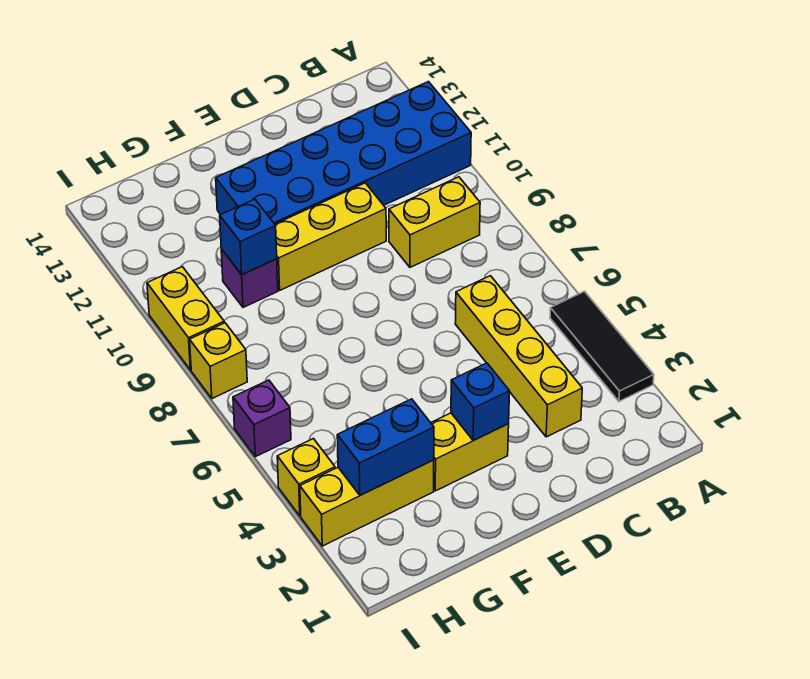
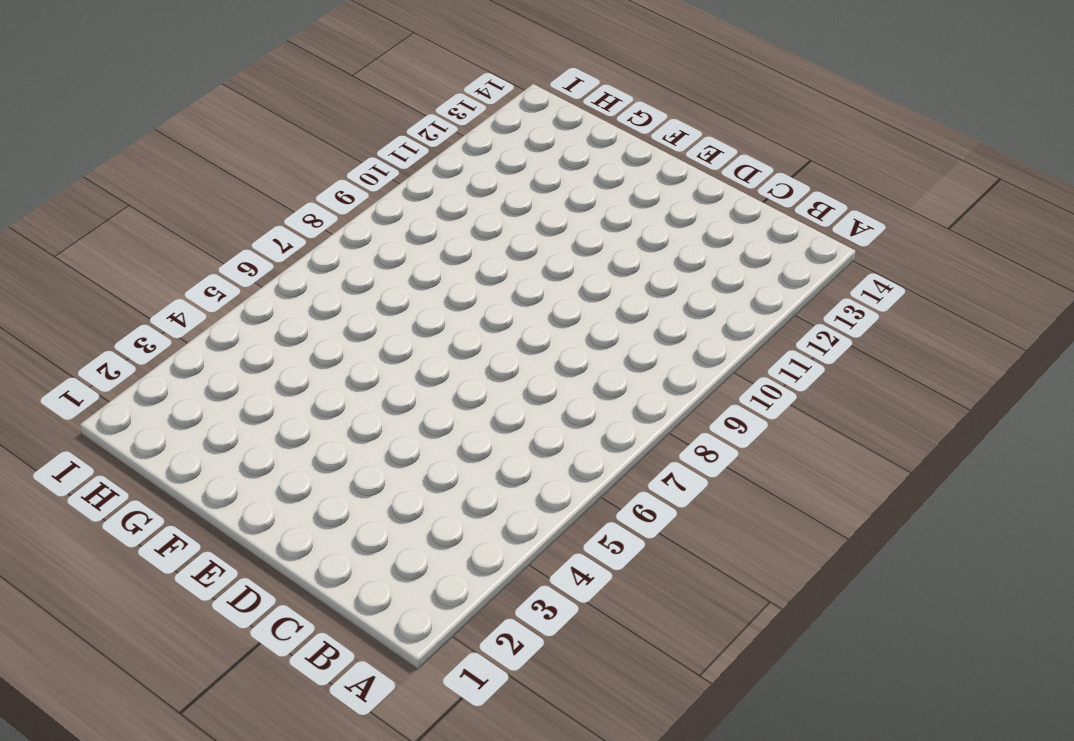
none -> black 1x3 tile [550,292,654,401]
none -> blue 2x6 brick [216,82,471,224]
none -> yellow 1x2 brick [389,177,480,267]

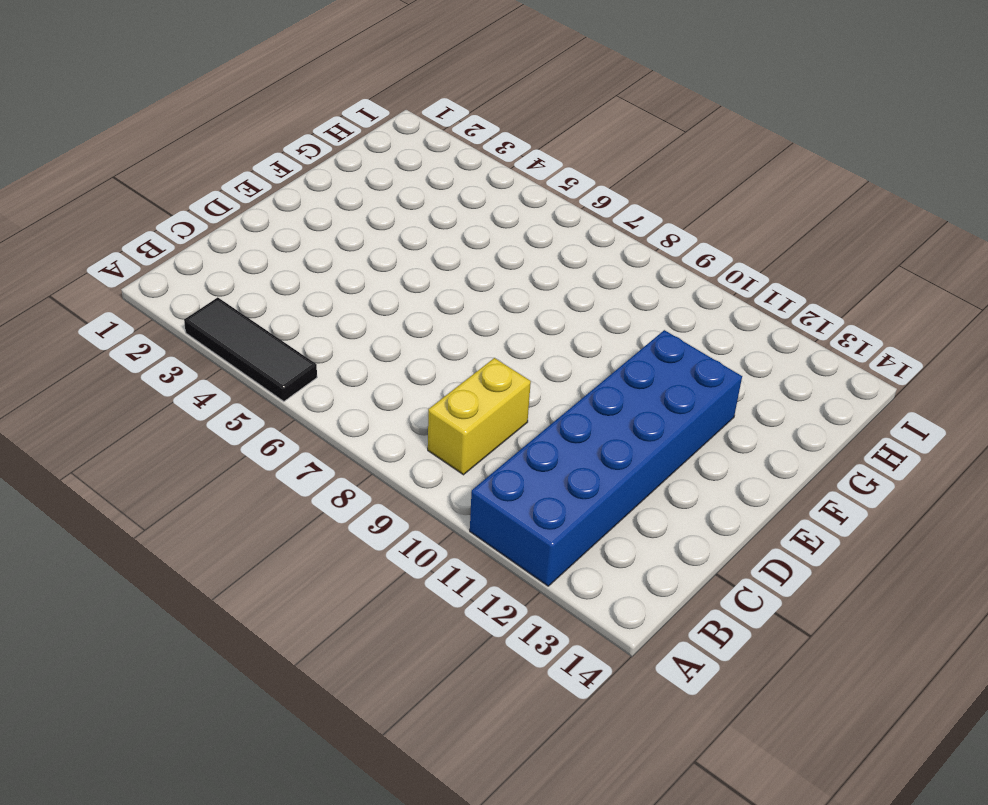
none -> yellow 1x4 brick [455,276,582,437]
none -> yellow 1x3 brick [275,183,386,290]
none -> yellow 1x2 brick [431,413,509,491]

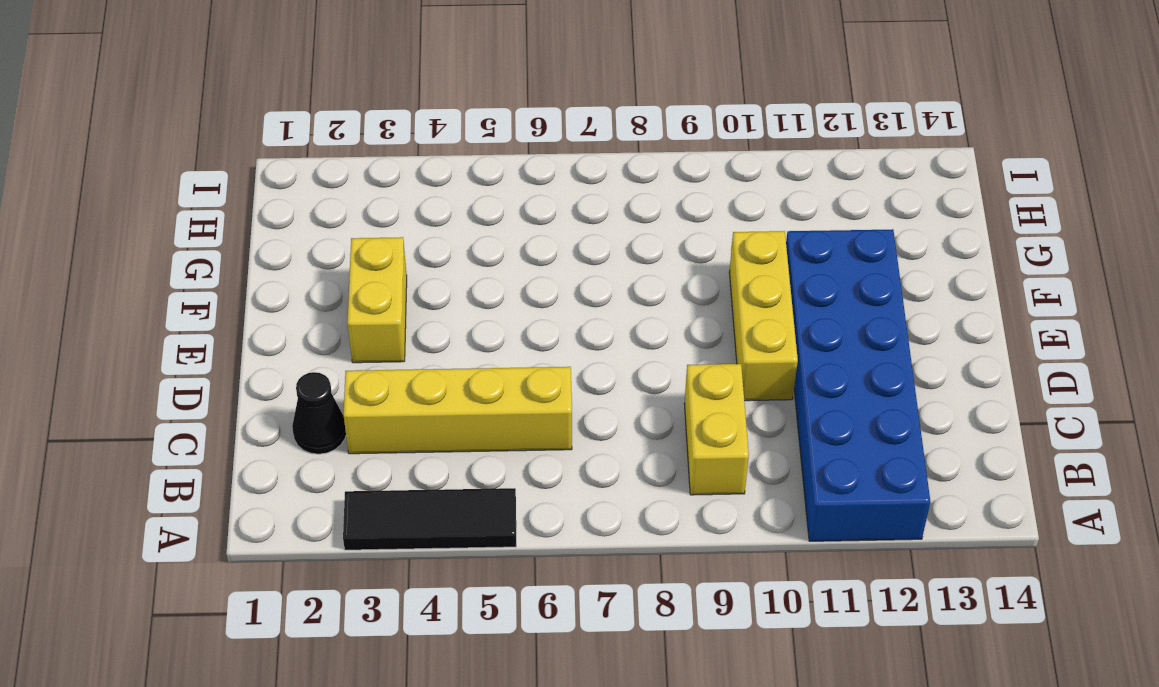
black 1x1 cone [292,372,346,454] -> none
none -> yellow 1x3 brick [300,460,434,546]
none -> purple 1x1 brick [221,249,278,307]
none -> yellow 1x1 brick [277,439,335,516]

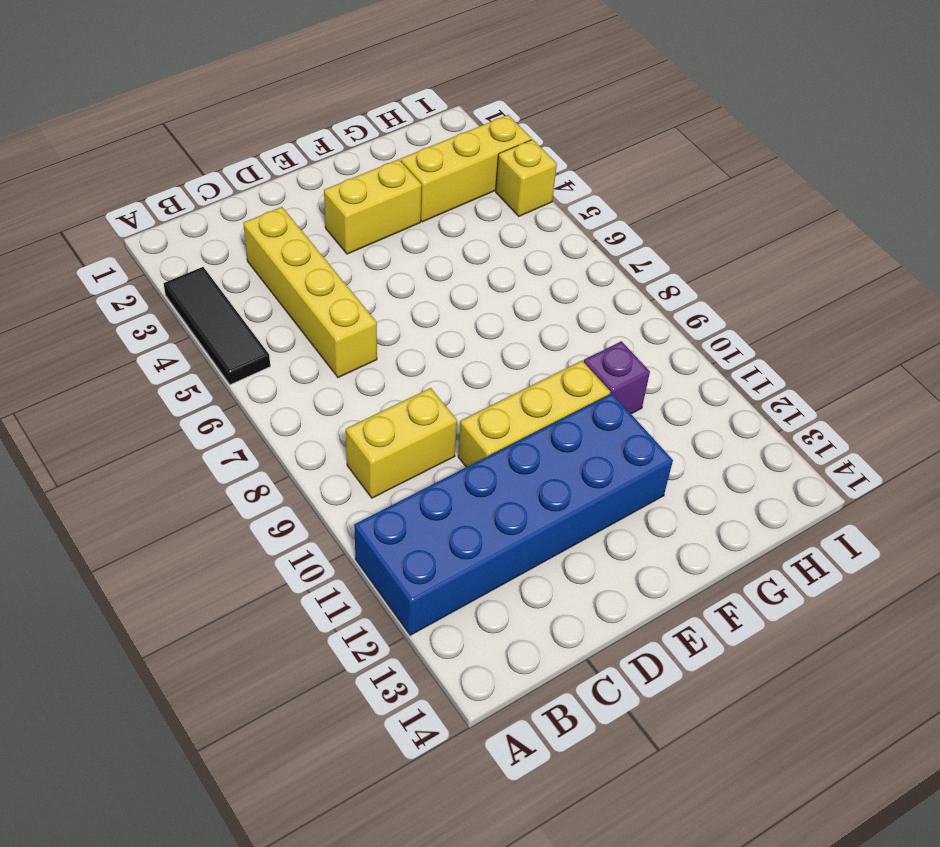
none -> purple 1x1 brick [233,380,291,457]
none -> yellow 1x1 brick [190,323,247,398]
none -> yellow 1x2 brick [147,267,224,370]

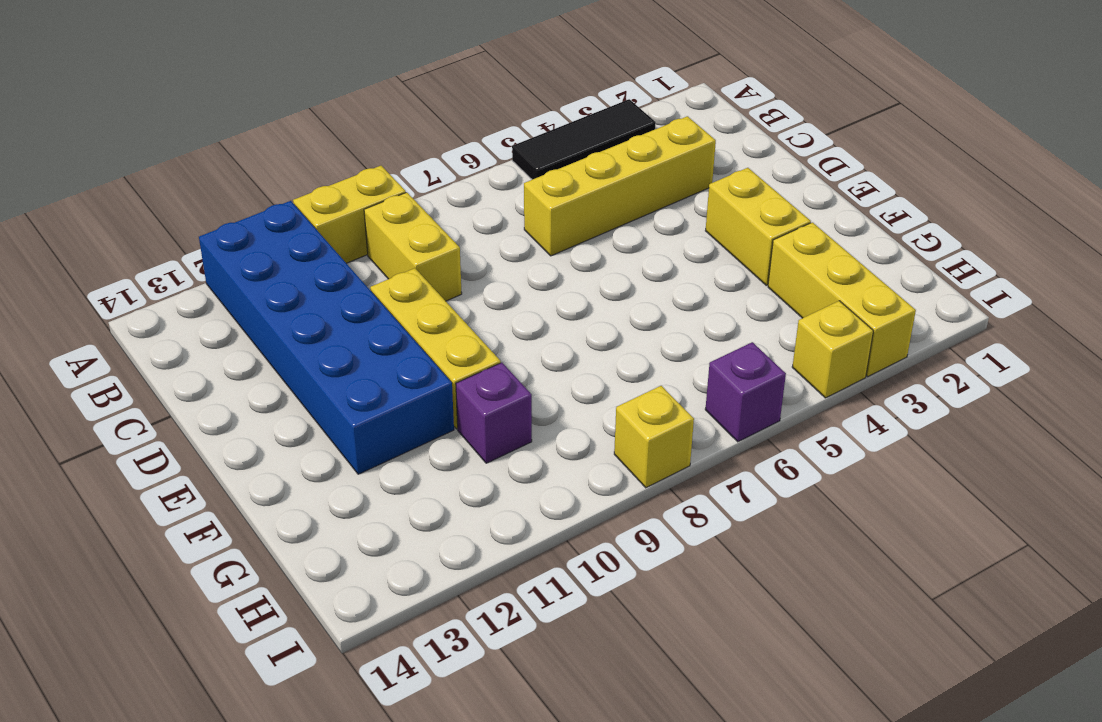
yellow 1x2 brick [293,166,406,263] -> yellow 1x2 brick moved to [147,267,224,370]
none -> blue 1x1 brick [451,363,510,441]
none -> blue 1x2 brick [337,399,434,495]
none -> blue 1x1 brick [220,199,277,275]

